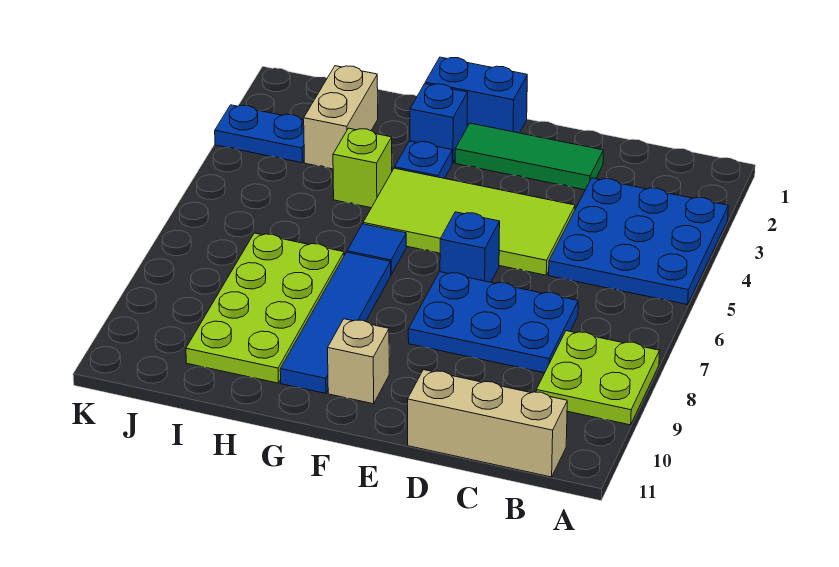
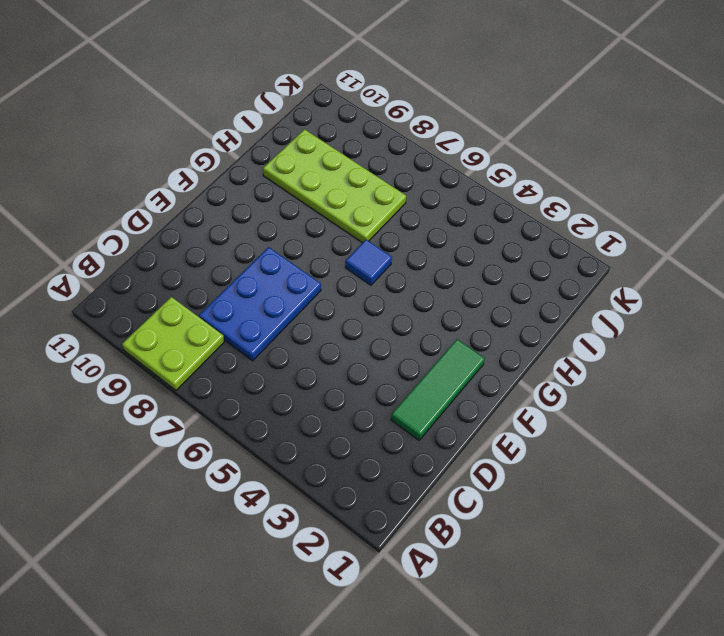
none -> blue 3x3 plate [549,178,728,305]
none -> tan 1x3 brick [408,370,567,477]
none -> lime 2x4 tile [363,168,575,275]

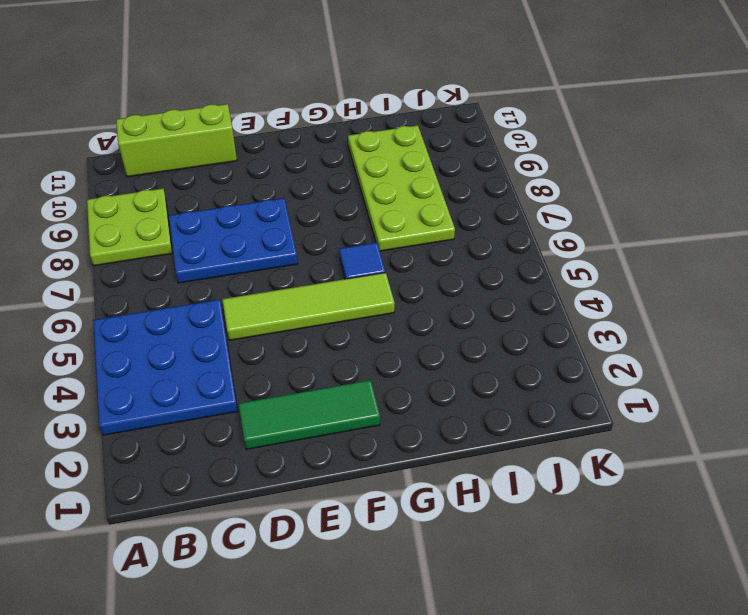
lime 1x3 brick [116,104,237,177] -> tan 1x3 brick [408,370,567,477]
lime 1x4 tile [222,273,395,340] -> lime 2x4 tile [363,168,575,275]
none -> blue 1x1 brick [440,212,500,282]
none -> blue 1x2 brick [425,57,527,133]
none -> tan 1x1 brick [328,319,389,404]

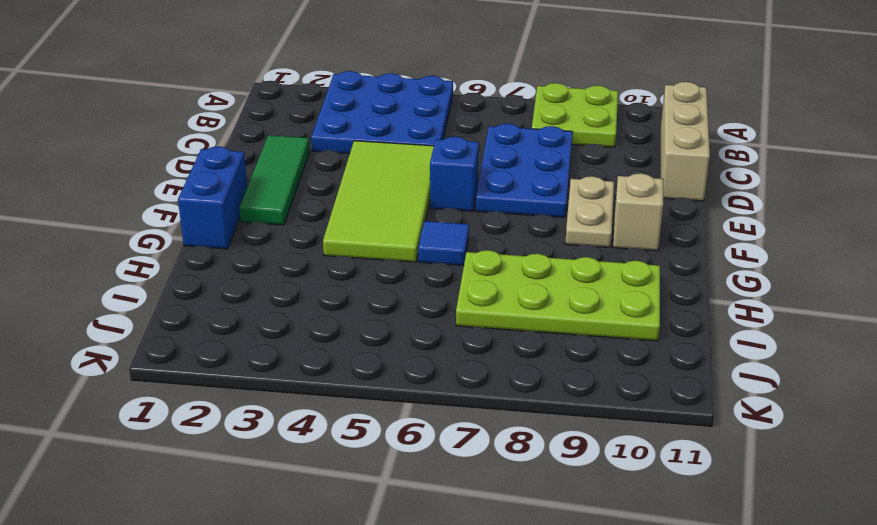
tan 1x2 plate [565,176,614,247] -> none
none -> blue 1x1 brick [410,84,468,163]
none -> blue 1x1 plate [395,141,452,178]
none -> blue 1x4 tile [280,252,391,393]

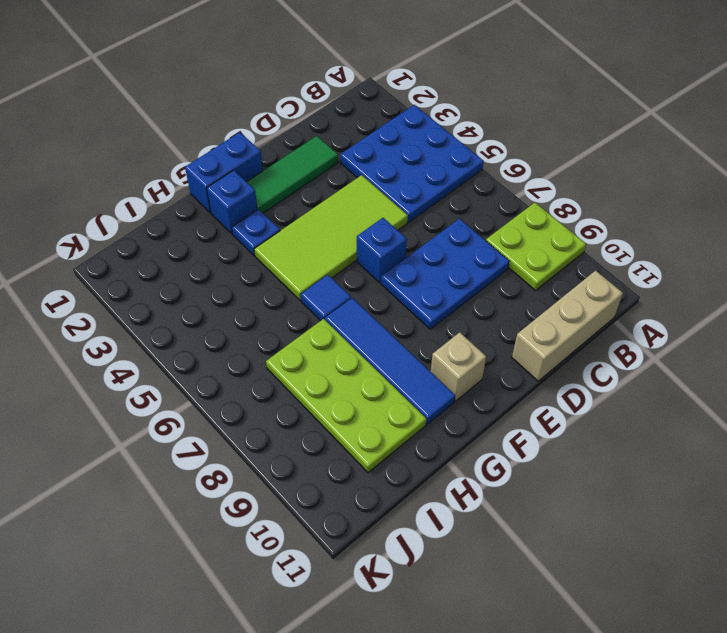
none -> lime 1x1 brick [333,128,392,208]
none -> tan 1x2 brick [303,66,378,169]
none -> blue 1x2 plate [215,105,304,163]

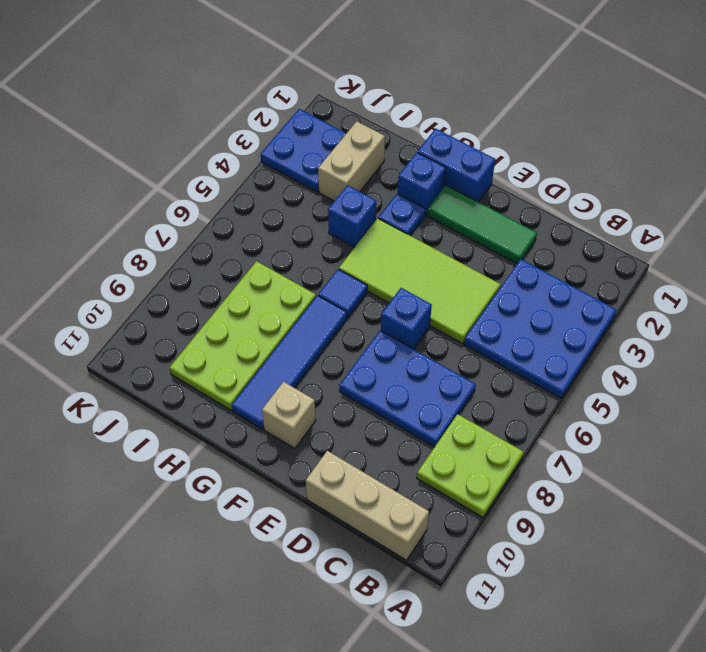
blue 1x1 brick [328,185,376,247] -> lime 1x1 brick [333,128,392,208]
blue 2x2 plate [261,109,346,192] -> blue 1x2 plate [215,105,304,163]

